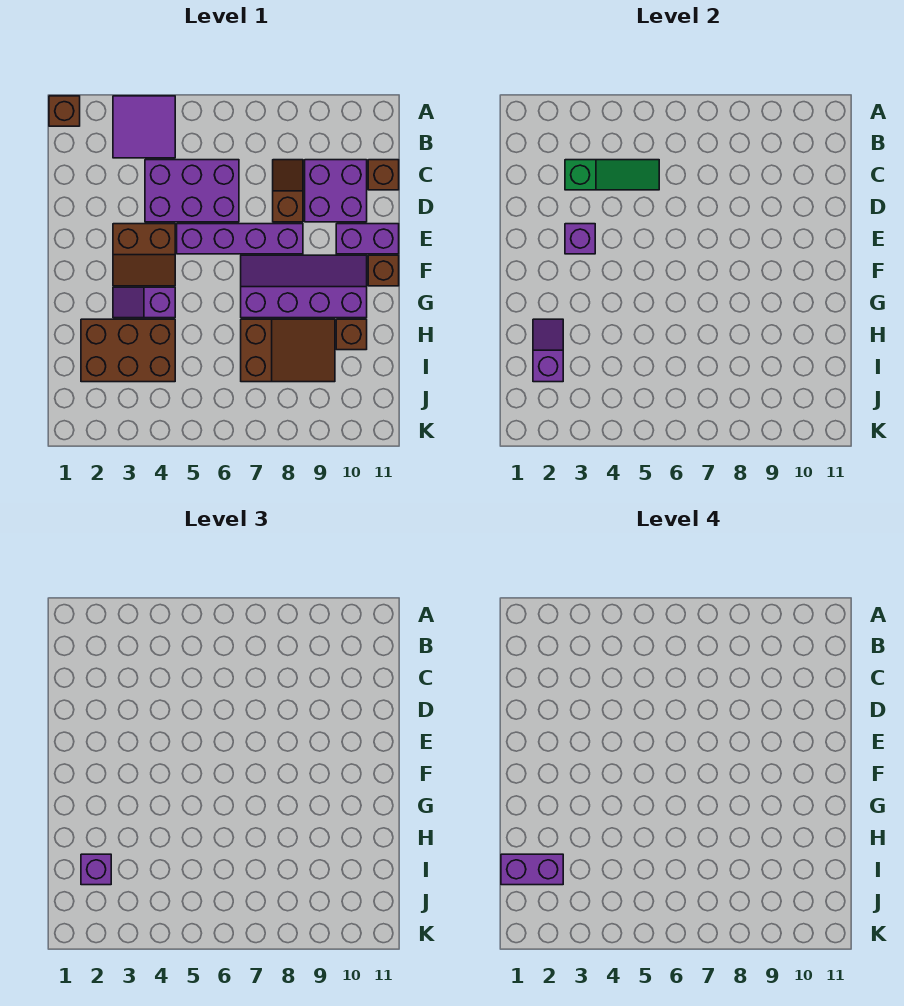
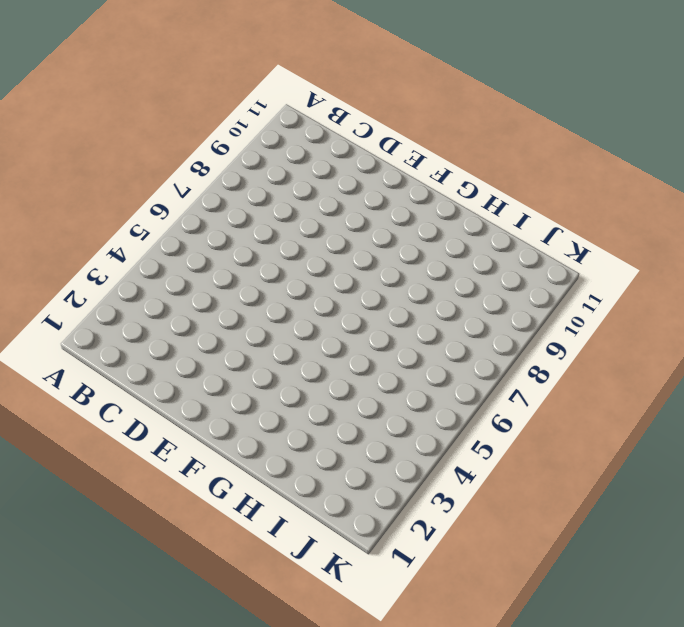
none -> brown 1x1 brick [49,96,80,126]
none -> purple 2x2 tile [113,96,175,158]
none -> purple 2x3 brick [145,160,239,222]

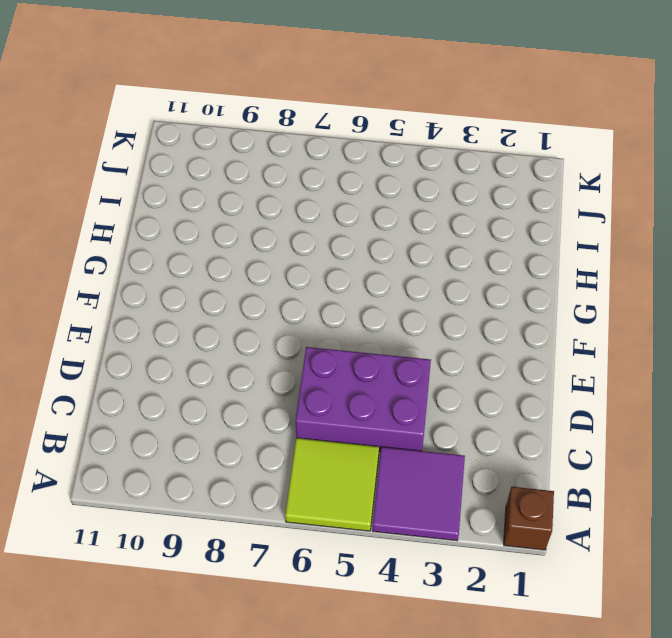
lime 2x2 tile [285,438,379,531] -> none
none -> brown 1x2 slope [273,160,303,222]
none -> purple 2x2 brick [305,160,367,222]
none -> brown 1x1 brick [368,160,399,190]

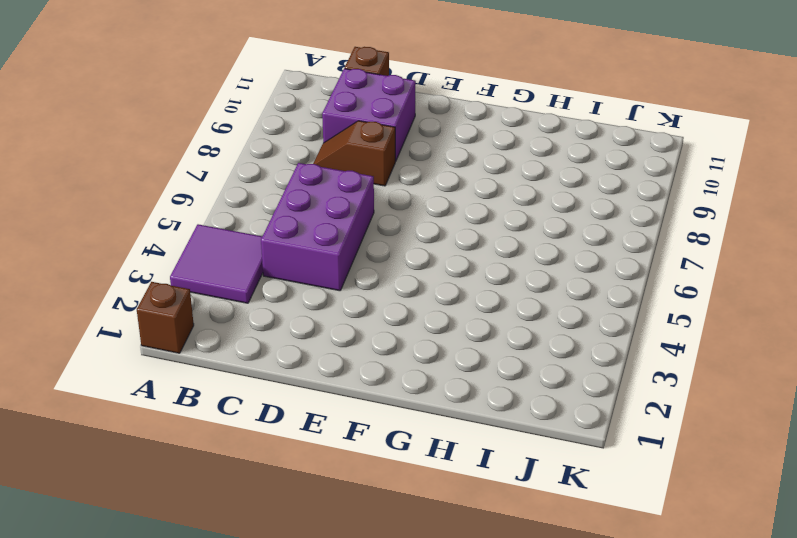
none -> brown 2x2 slope [113,224,175,286]
none -> purple 1x4 brick [177,224,303,254]
none -> purple 1x2 brick [336,224,399,254]

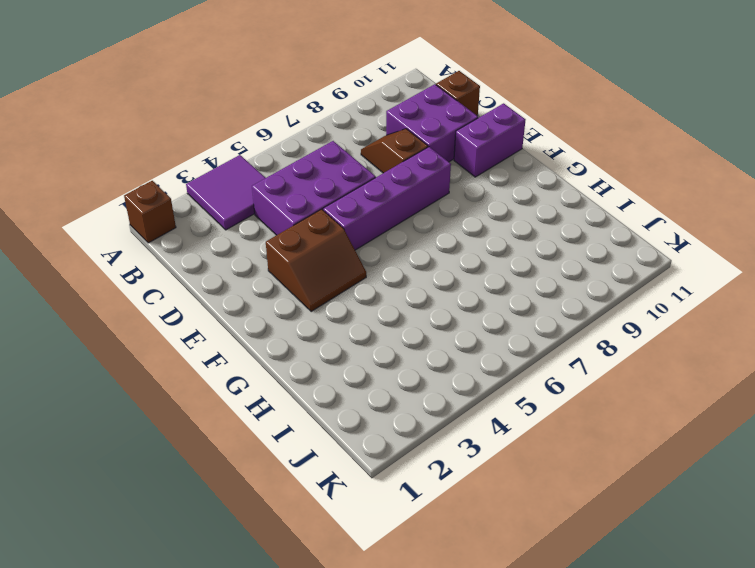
none -> purple 2x4 slope [241,255,367,318]
none -> brown 1x1 brick [368,255,399,286]
none -> purple 1x2 slope [113,287,175,318]

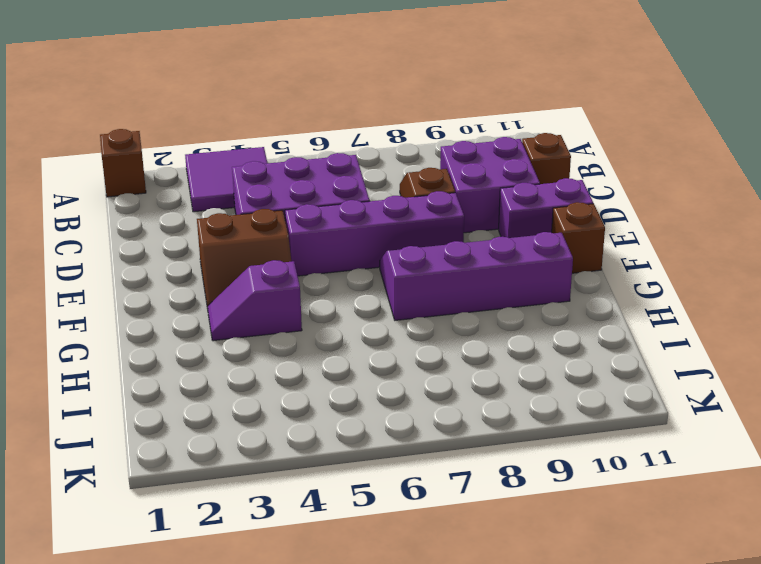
none -> brown 2x3 brick [81,319,175,382]
none -> brown 2x3 slope [241,319,335,382]
none -> brown 1x1 brick [336,319,367,350]

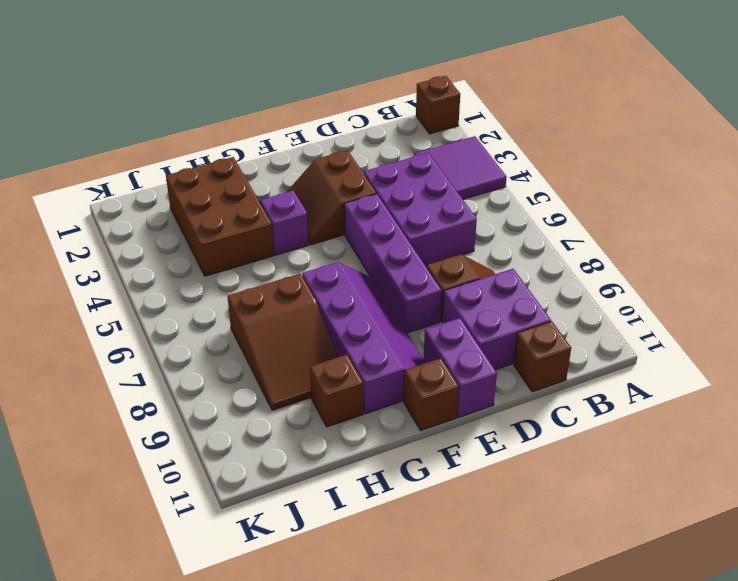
none -> green 1x3 slope [565,160,659,190]
none -> purple 1x1 brick [565,224,595,254]
none -> purple 1x2 slope [533,319,563,382]

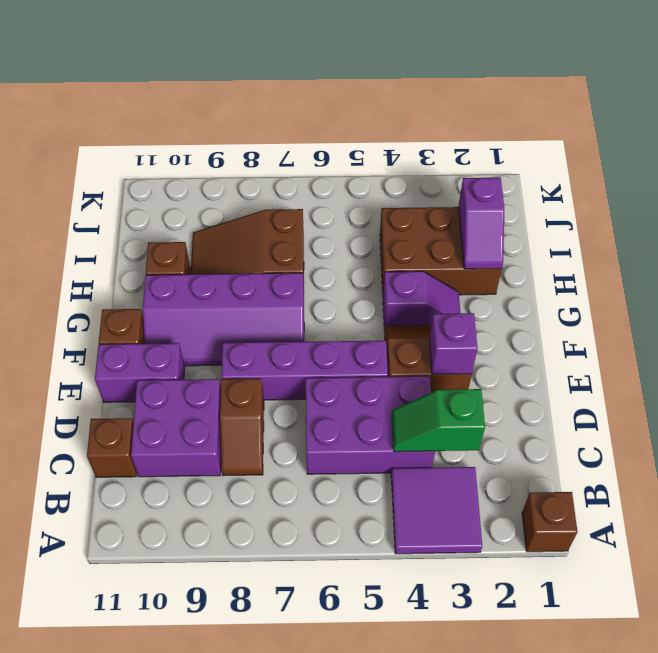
green 1x2 slope [392,389,485,452] -> green 1x3 slope [565,160,659,190]
none -> purple 1x1 brick [81,854,111,885]
none -> purple 1x2 brick [501,854,563,885]

